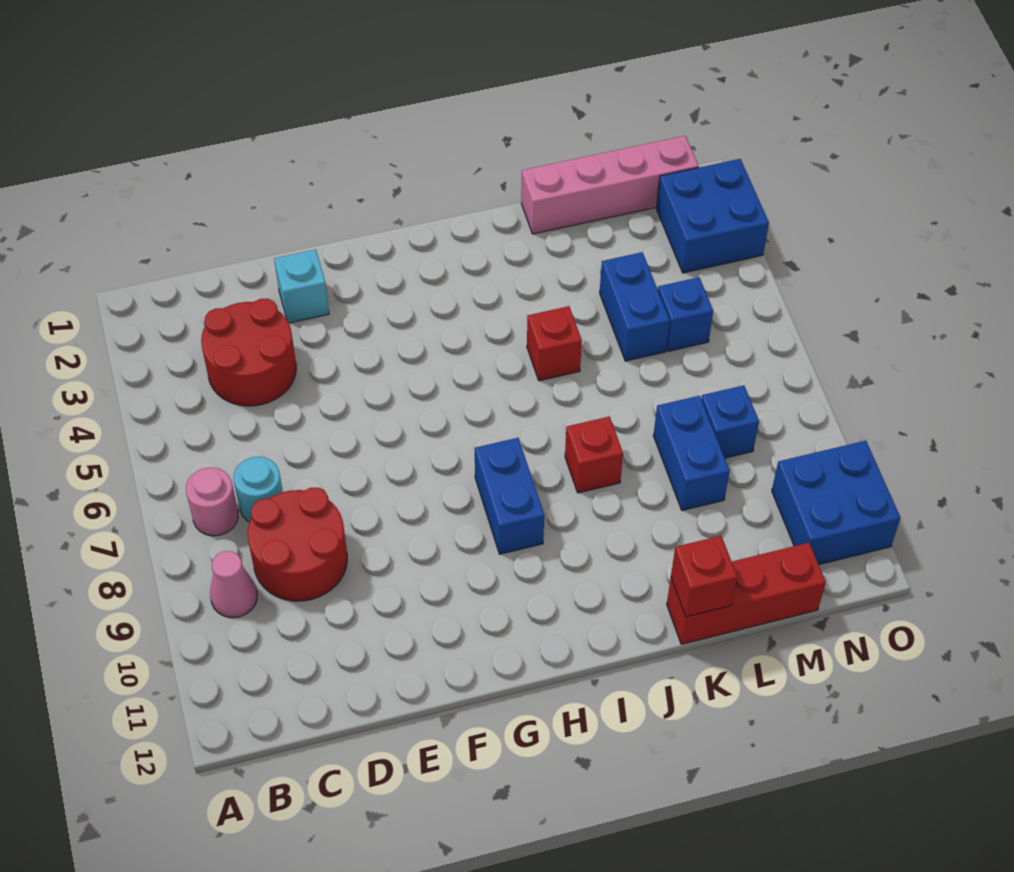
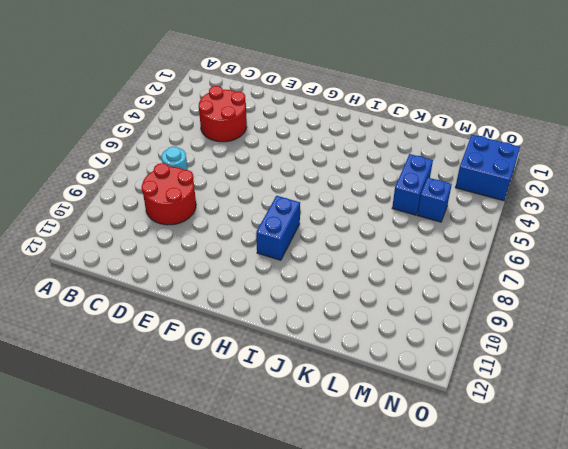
none -> pink 1x1 round brick [186,467,238,536]
none -> pink 1x1 cone [210,551,257,618]
none -> cyan 1x1 brick [274,250,329,323]

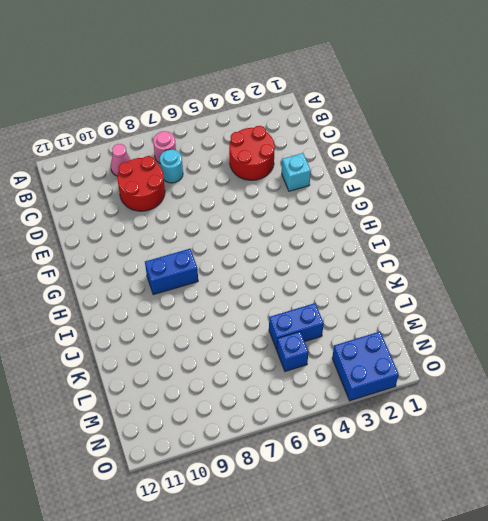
none -> red 1x1 brick [527,306,582,381]
none -> red 1x1 brick [565,417,623,493]
none -> pink 1x4 brick [521,136,699,234]

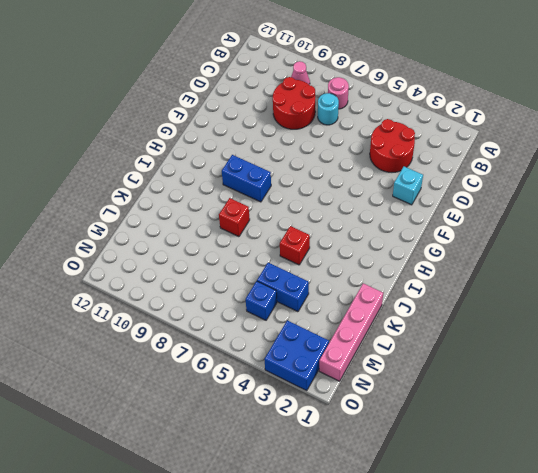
none -> red 1x3 brick [667,543,826,644]
none -> blue 1x2 brick [653,396,730,510]
none -> blue 1x1 brick [701,385,759,458]

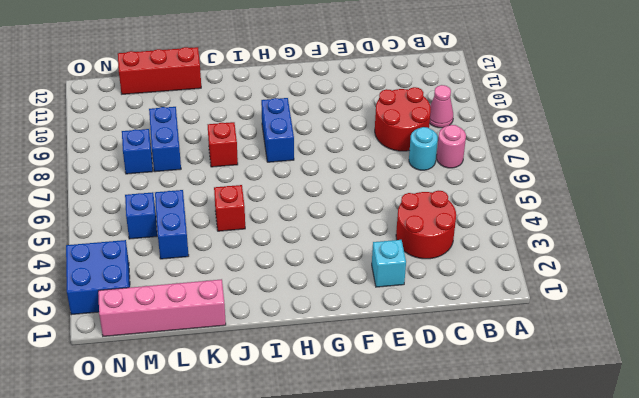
none -> blue 2x2 brick [772,441,900,565]
none -> red 1x1 brick [671,536,737,617]

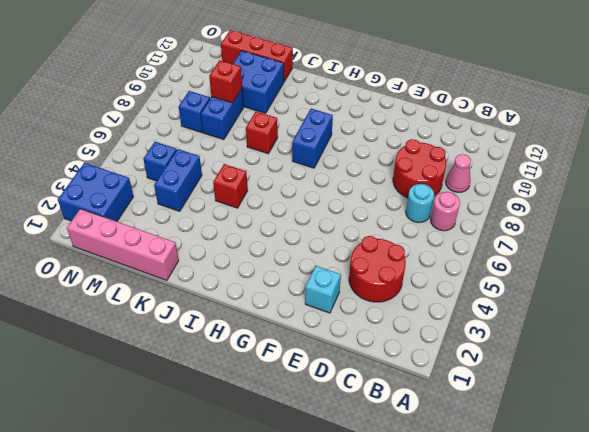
blue 2x2 brick [233,51,284,113] -> blue 2x2 brick moved to [772,441,900,565]
red 1x1 brick [209,60,242,103] -> red 1x1 brick moved to [671,536,737,617]

